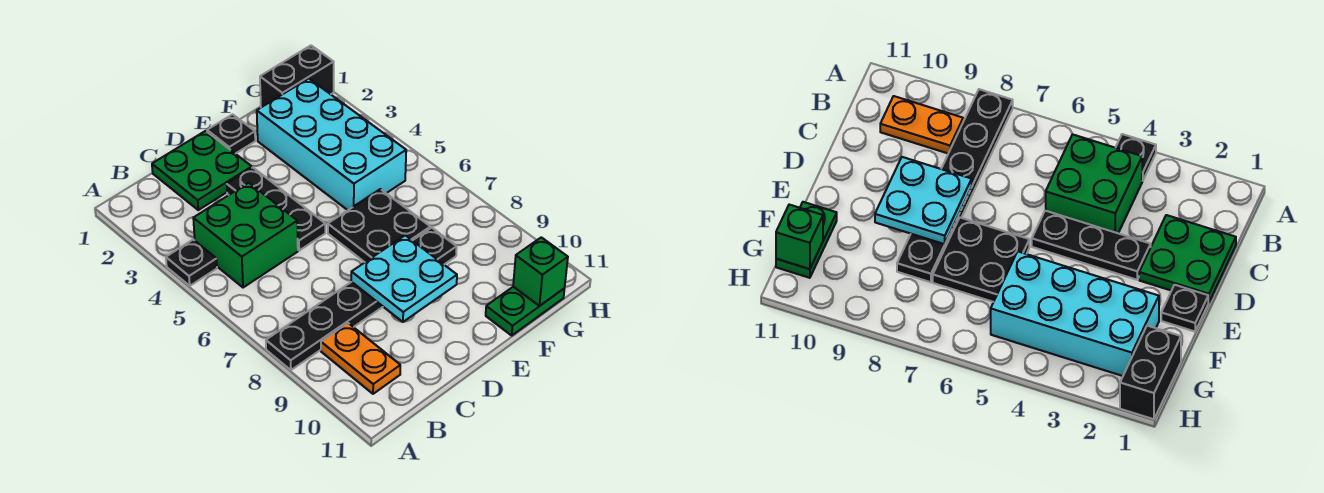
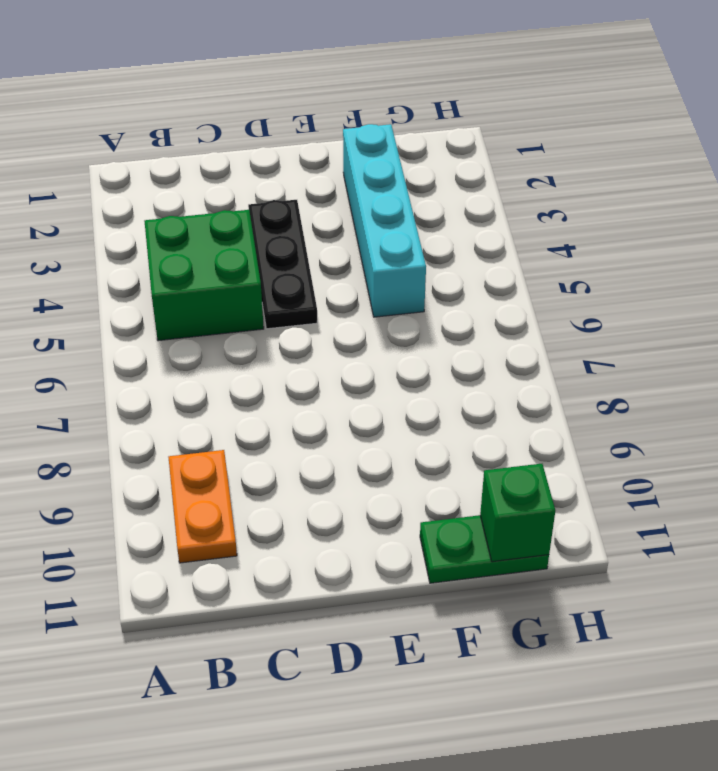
cyan 1x4 brick [343,124,426,317] -> cyan 2x4 brick [257,79,406,210]
none -> black 1x1 plate [166,240,217,286]
none -> black 1x6 plate [266,228,457,370]
none -> green 2x2 plate [152,131,252,210]

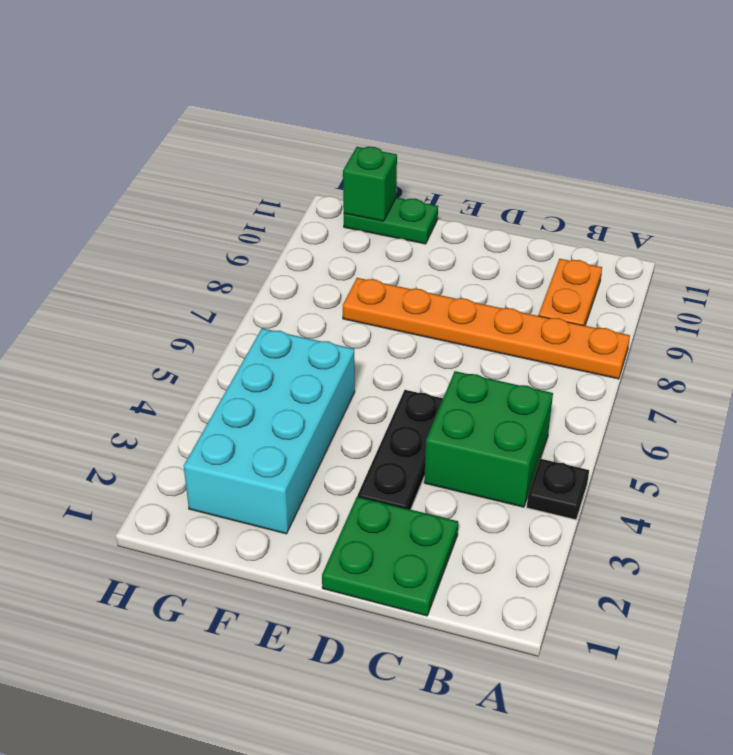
orange 1x6 plate [343,278,630,379] -> black 1x6 plate [266,228,457,370]
none -> black 1x1 plate [207,114,255,154]
none -> black 2x2 plate [328,189,430,262]
none -> black 1x2 brick [260,46,334,107]

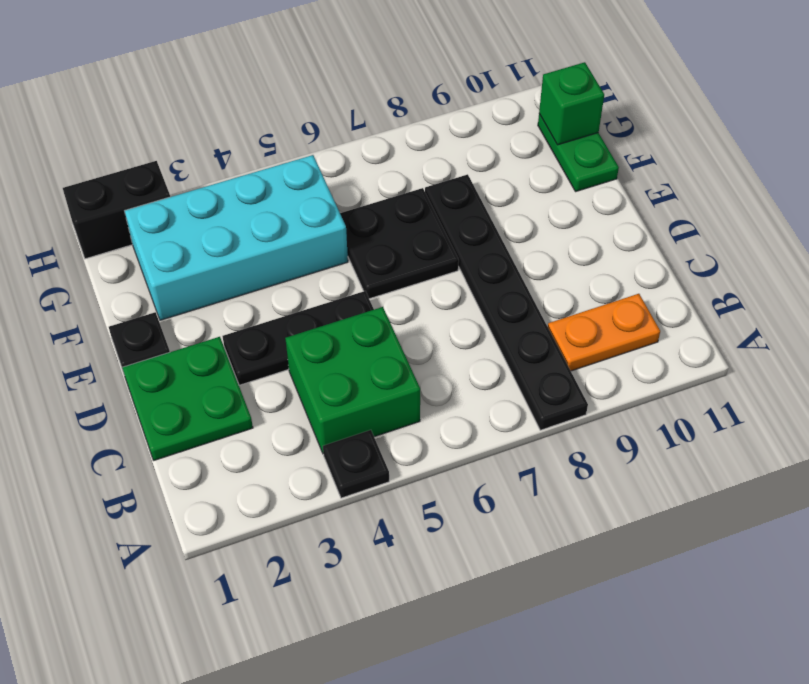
black 1x2 brick [63,161,170,259] -> black 1x2 brick turned to [260,46,334,107]
none -> cyan 2x2 plate [351,235,457,322]

